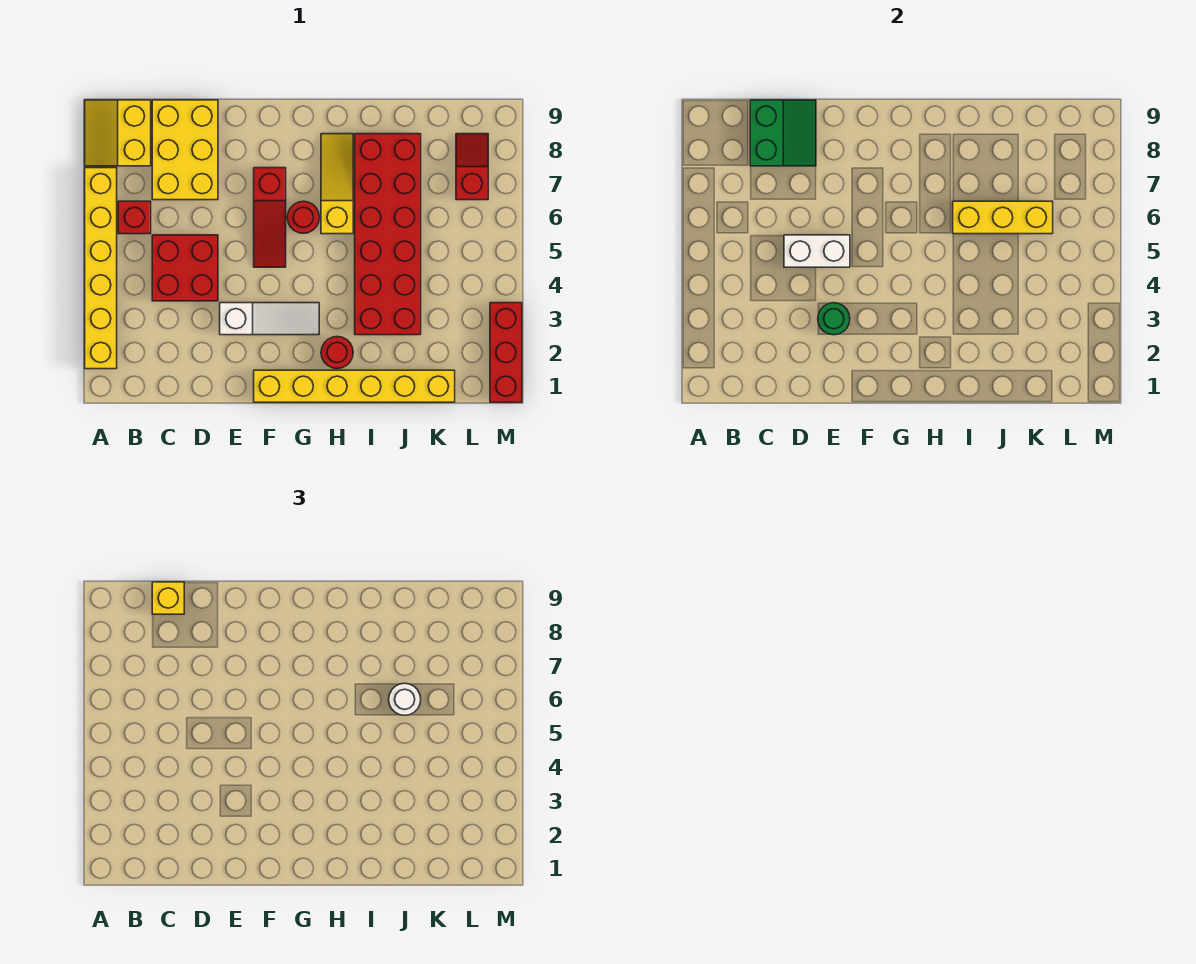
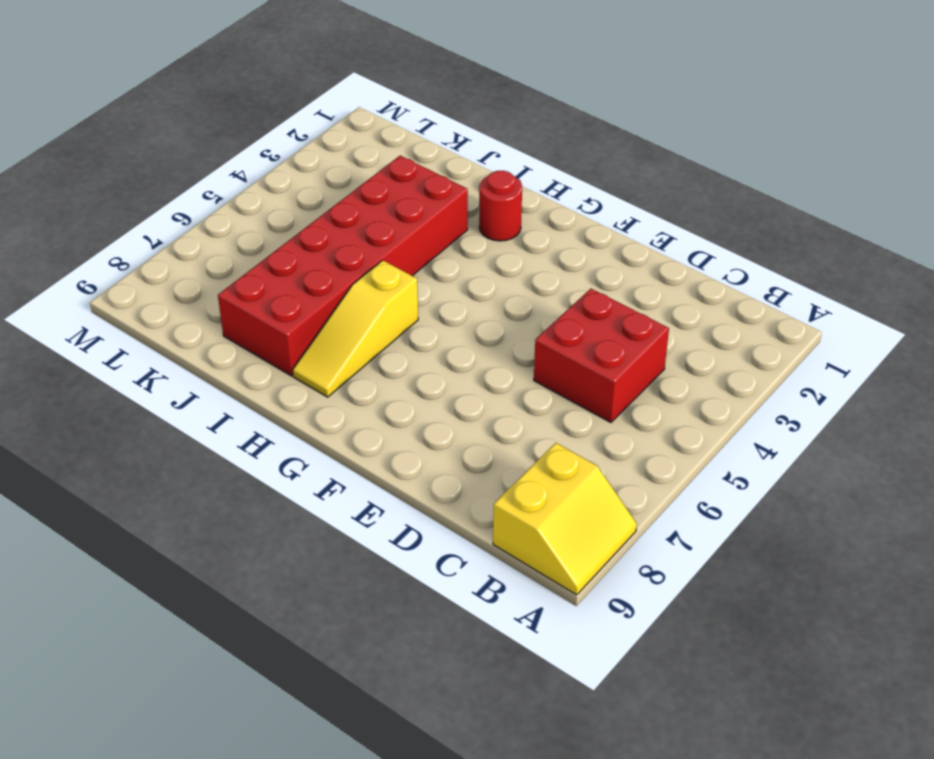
none -> yellow 1x6 brick [85,168,117,369]
none -> red 1x1 brick [118,201,151,234]
none -> yellow 2x3 brick [152,100,218,200]

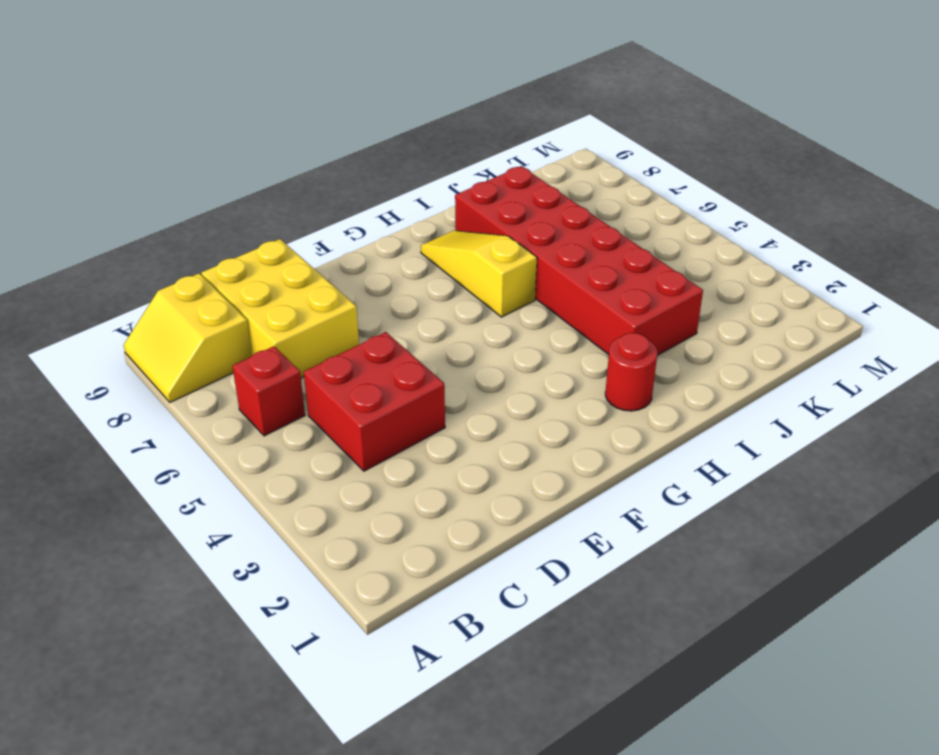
none -> yellow 1x6 brick [85,168,117,369]
none -> white 1x3 slope [220,303,319,335]
none -> yellow 1x6 brick [254,370,455,402]

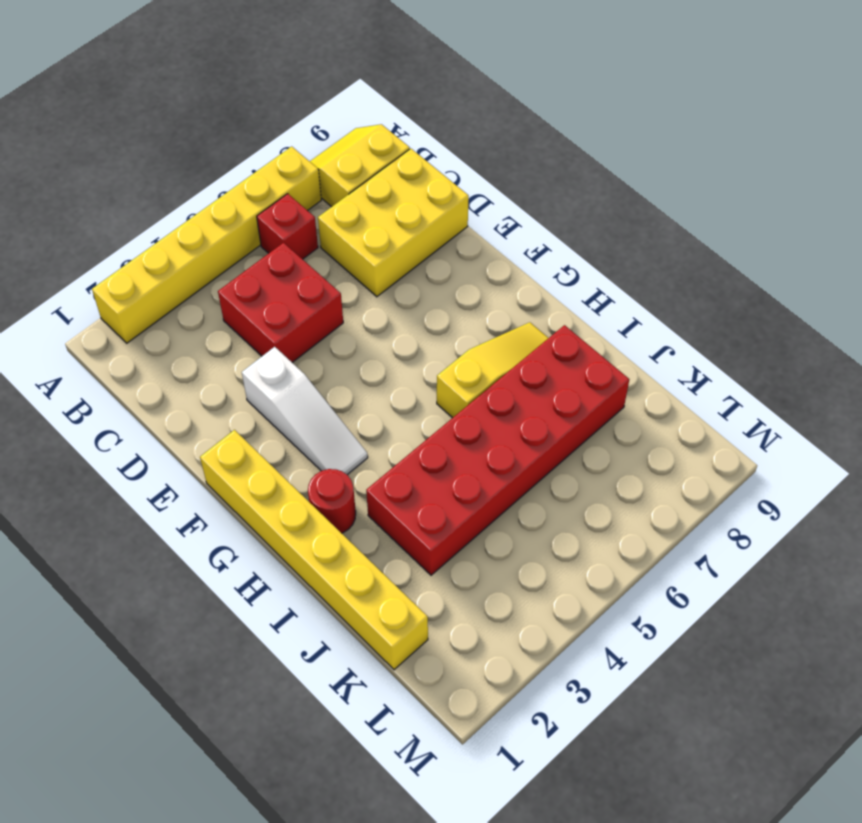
none -> red 1x3 slope [254,168,286,267]
none -> red 1x1 round brick [287,201,319,233]
none -> red 1x2 slope [456,134,488,200]

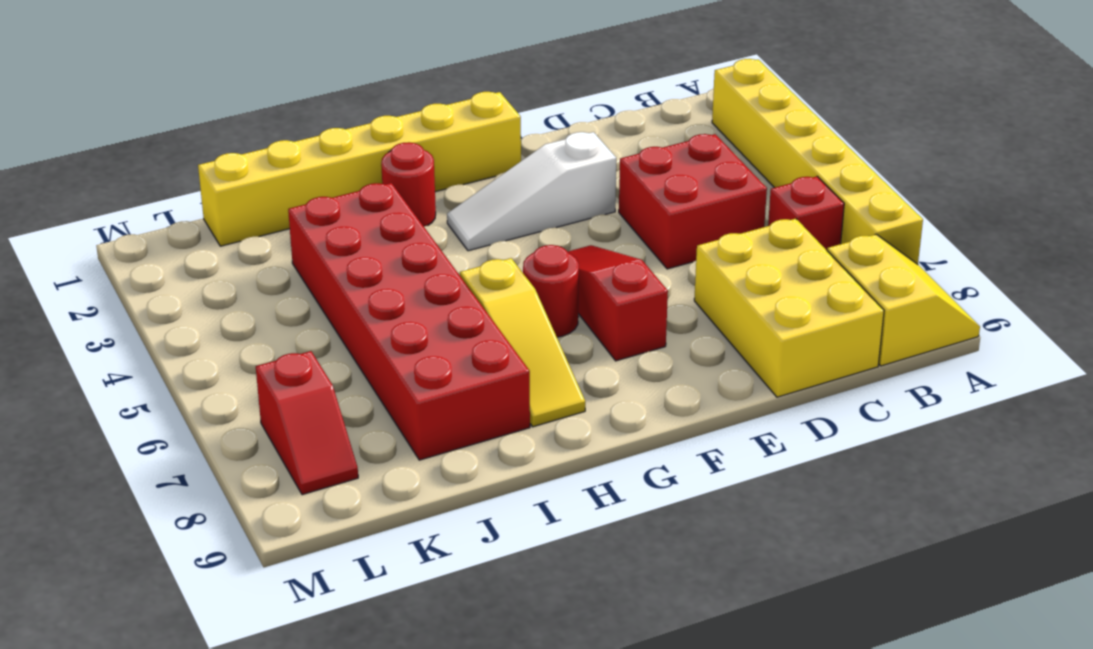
none -> red 1x3 brick [490,303,522,402]
none -> green 2x2 slope [750,100,816,166]
none -> white 1x2 brick [784,235,850,267]

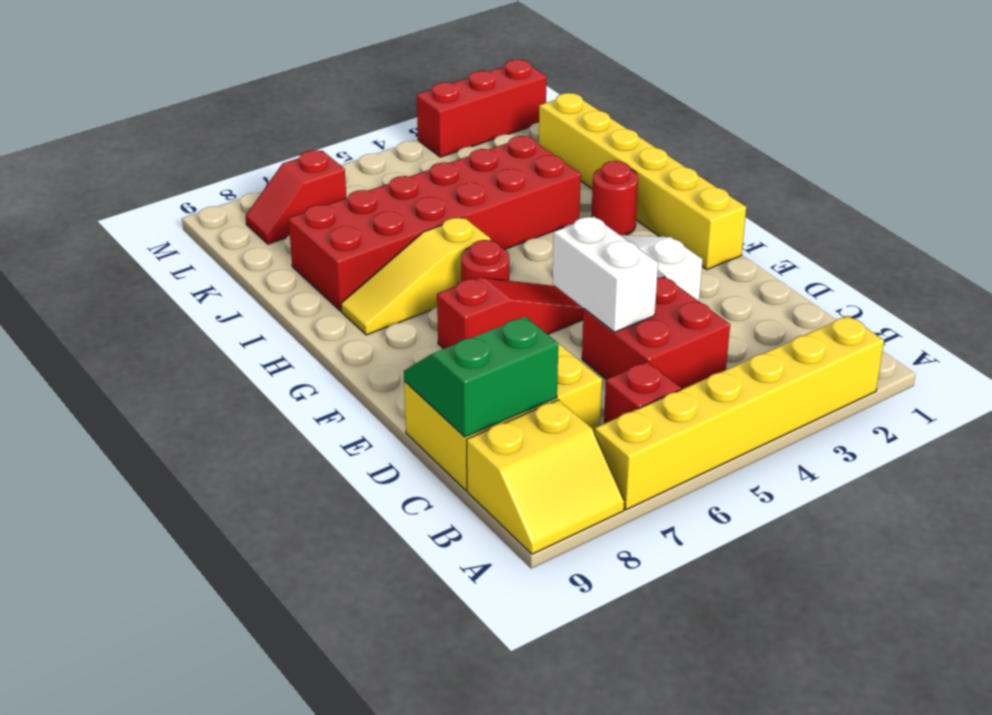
none -> green 1x1 round brick [818,303,850,335]
none -> yellow 1x3 brick [953,201,1053,234]
none -> yellow 1x1 brick [152,582,184,614]

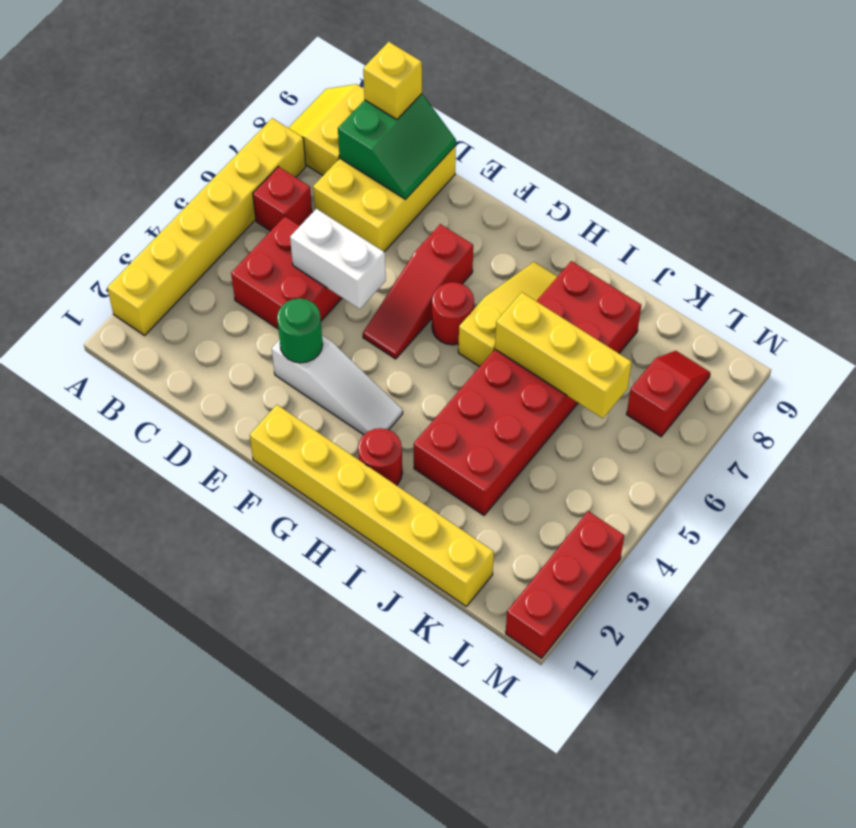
none -> white 1x1 round brick [389,683,421,715]

